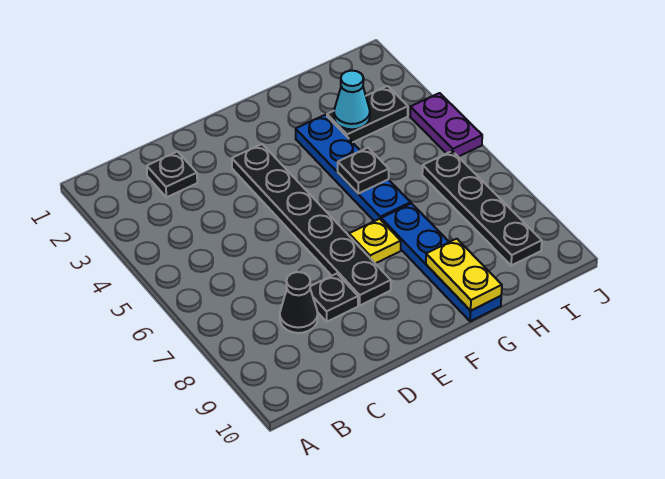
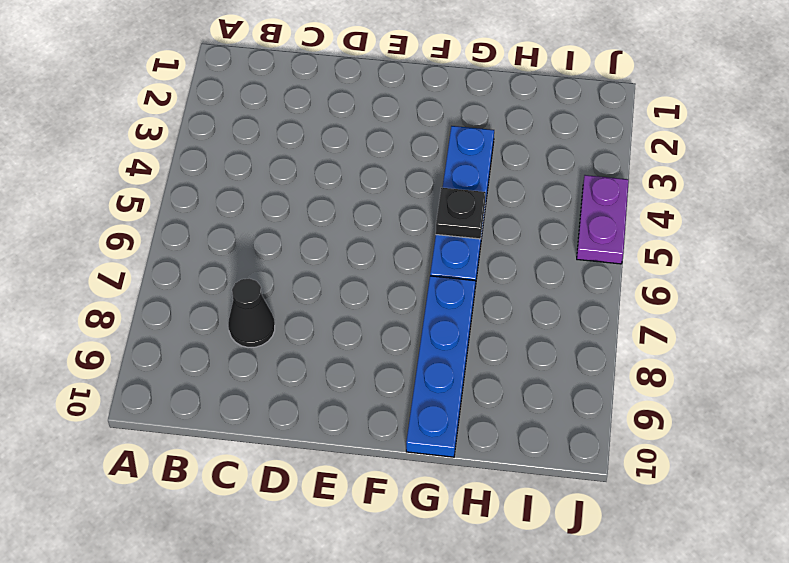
none -> black 1x1 plate [147,152,197,197]
none -> black 1x1 plate [310,274,358,322]
none -> black 1x6 plate [232,144,391,305]

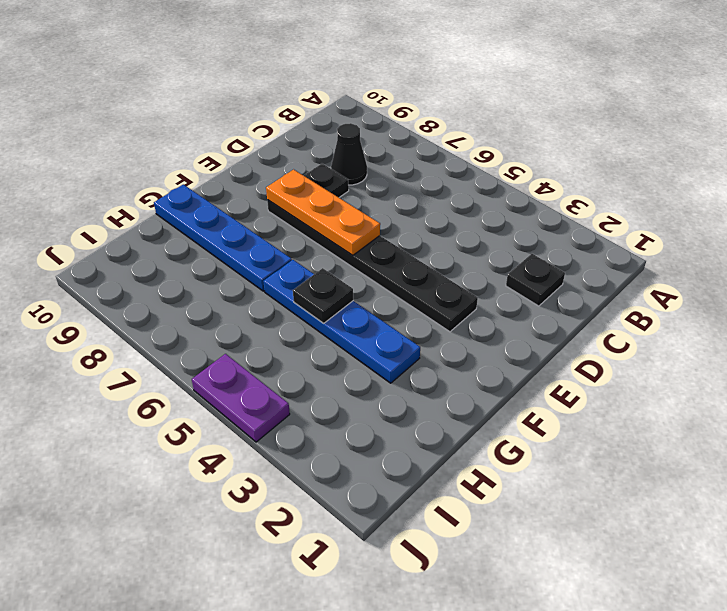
orange 1x3 plate [266,170,380,255] -> none
none -> yellow 1x1 plate [349,219,401,263]
none -> black 1x2 plate [327,86,408,142]
none -> black 1x4 plate [422,151,542,266]

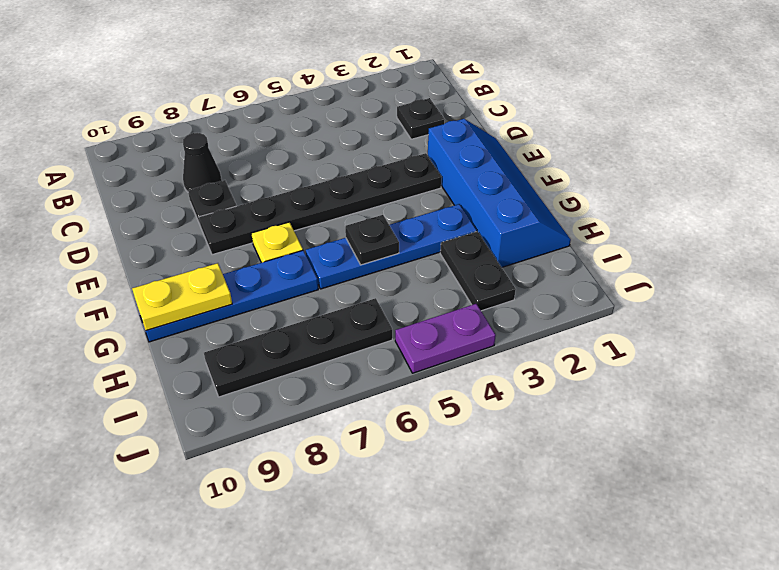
blue 2x4 slope [428,119,571,267] -> none
none -> cyan 1x1 cone [334,71,370,129]

